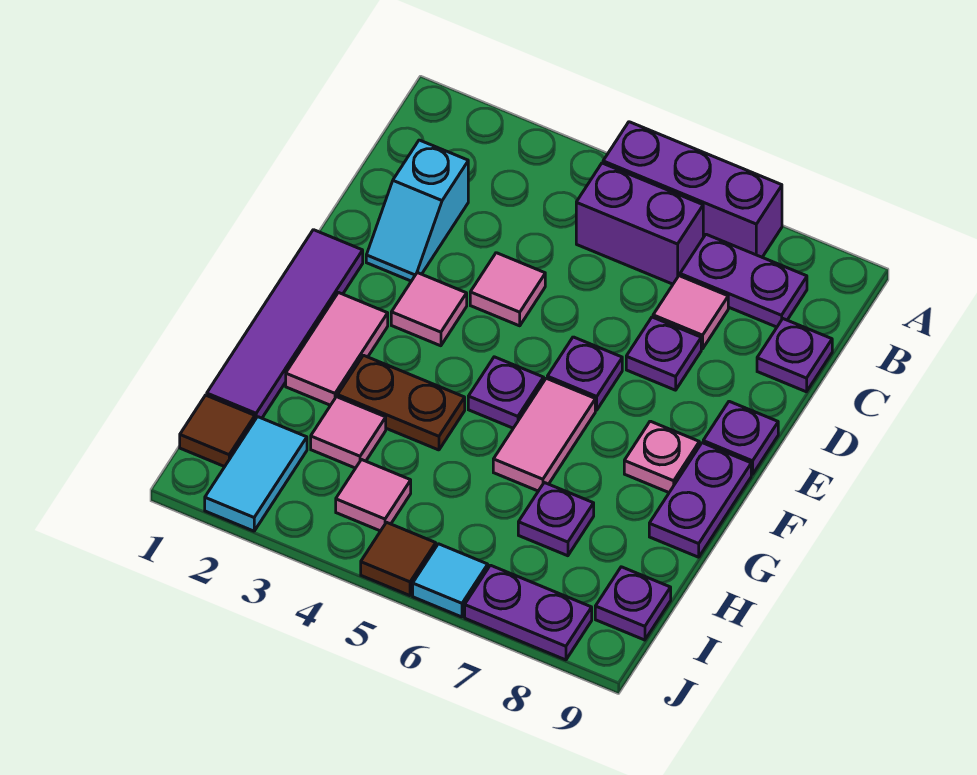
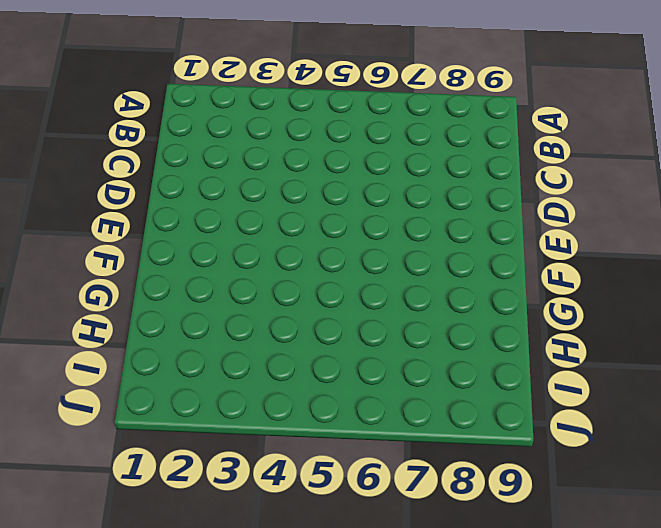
none -> purple 1x3 brick [603,122,782,257]
none -> purple 1x2 brick [576,163,703,284]
none -> purple 1x2 plate [680,234,807,327]

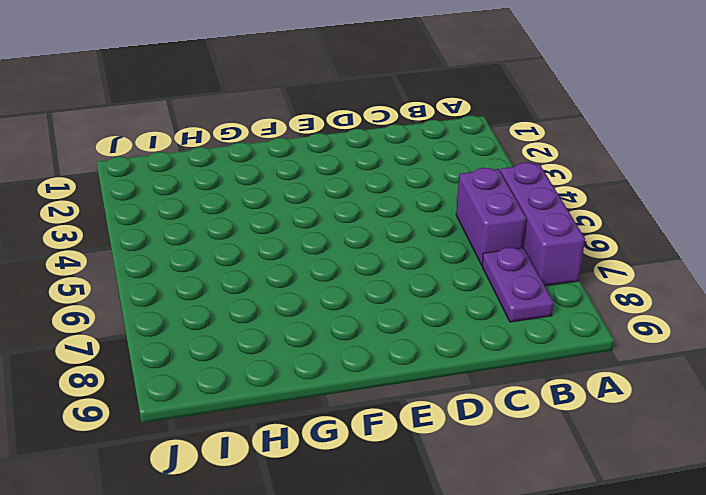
none -> cyan 1x2 slope [366,140,468,281]
none -> pink 1x1 tile [653,276,728,349]
none -> purple 1x1 plate [757,319,832,392]

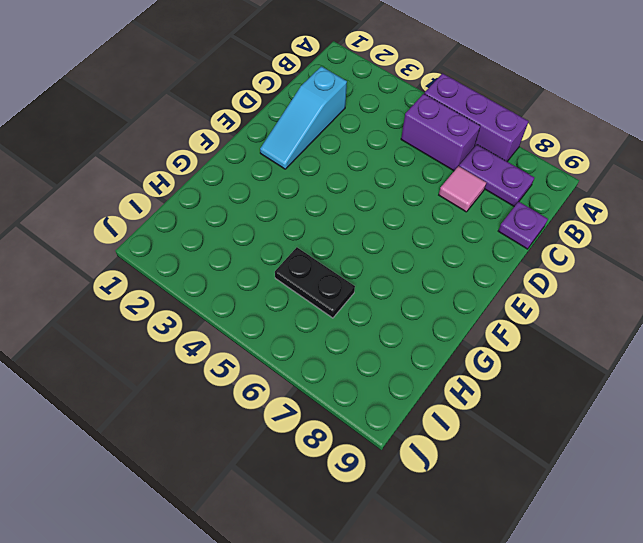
cyan 1x3 slope [260,66,347,169] -> cyan 1x2 slope [366,140,468,281]
black 1x2 plate [275,247,355,318] -> none
none -> pink 1x1 tile [470,253,545,326]
none -> purple 1x1 plate [626,317,701,390]
none -> purple 1x4 tile [207,230,363,419]

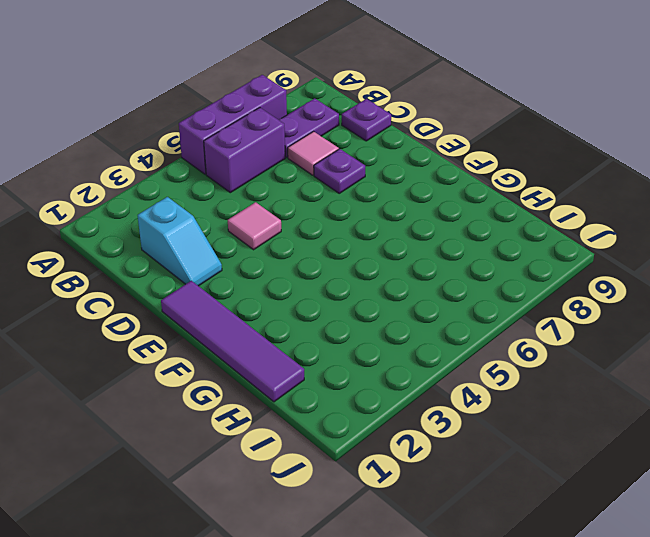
none -> pink 1x1 tile [391,273,467,346]
none -> purple 1x1 plate [547,337,622,410]
none -> purple 1x1 plate [703,401,778,475]

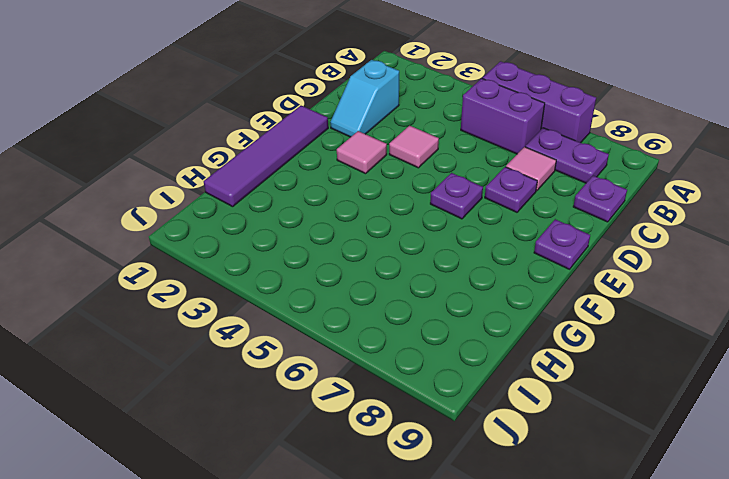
none -> pink 1x2 tile [286,292,388,405]
none -> purple 1x1 plate [468,357,544,428]
none -> pink 1x2 tile [493,378,595,491]

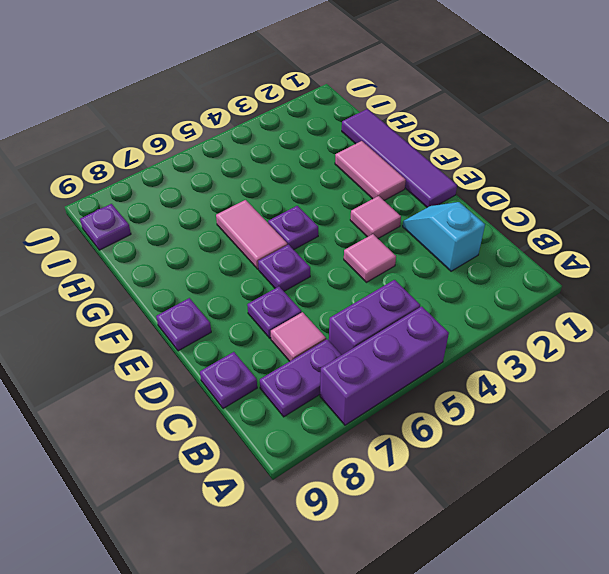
none -> pink 1x1 plate [624,421,699,492]
none -> purple 1x2 plate [649,443,751,557]
none -> brown 1x2 plate [338,355,465,450]

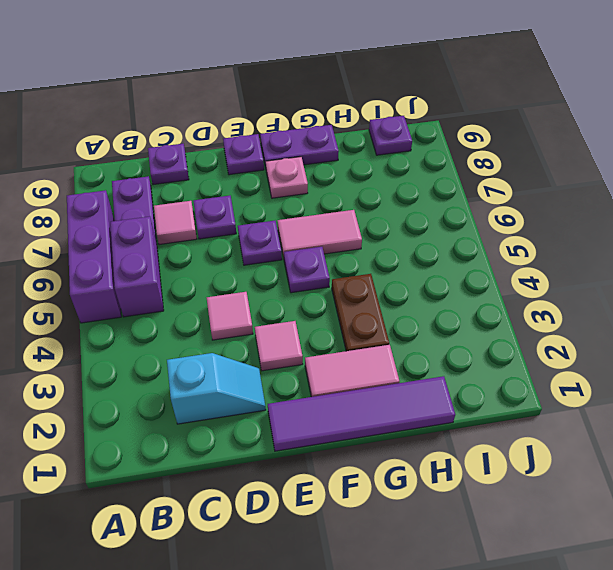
none -> pink 1x1 tile [311,397,386,468]
none -> purple 1x1 plate [518,483,594,556]
none -> brown 1x1 tile [180,395,255,467]

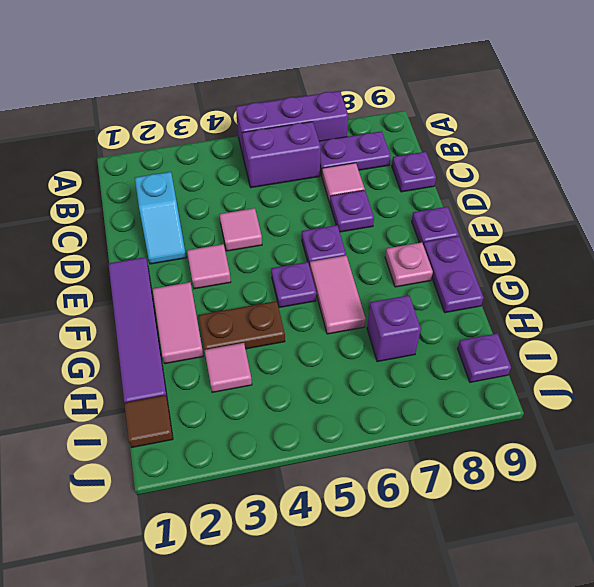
purple 1x1 brick [367,295,421,362] -> purple 1x1 plate [518,483,594,556]
none -> cyan 1x2 tile [205,417,307,531]
none -> pink 1x1 tile [336,460,411,531]
none -> brown 1x1 tile [361,522,436,596]

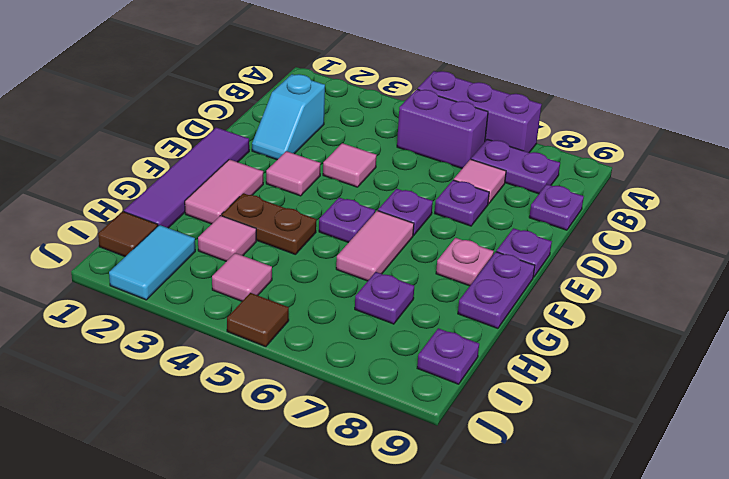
none -> cyan 1x1 tile [413,544,488,617]
none -> purple 1x2 plate [465,565,592,660]

